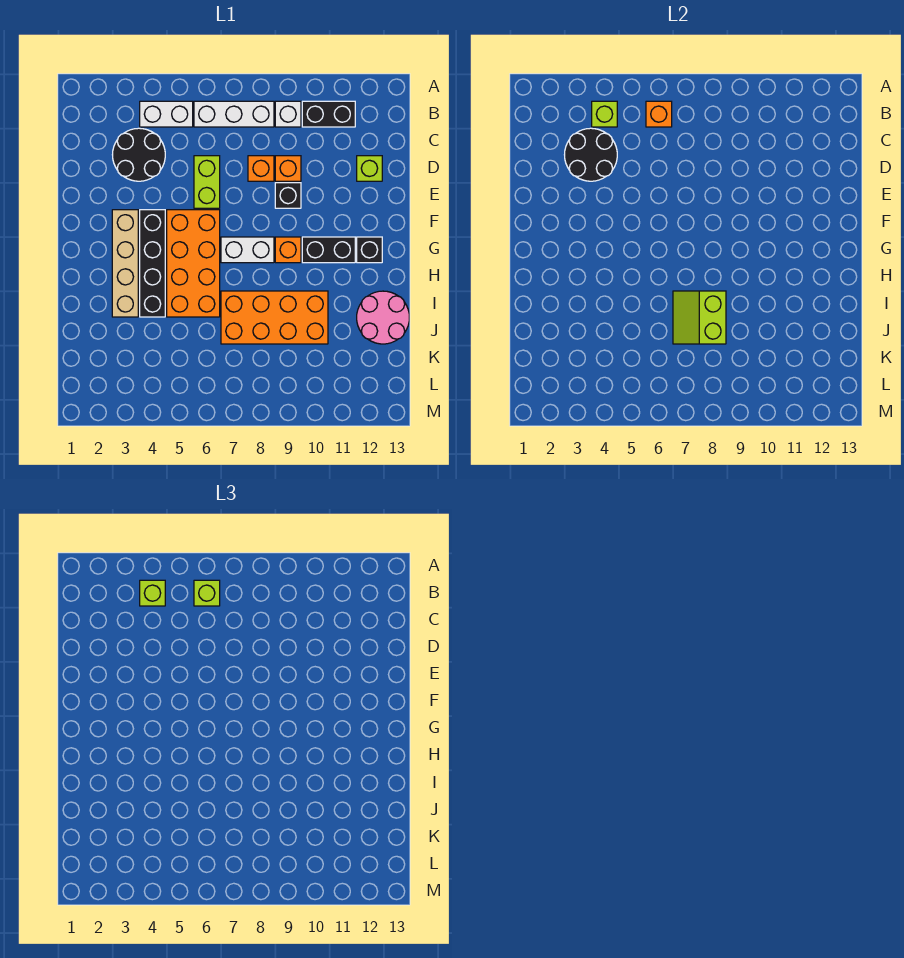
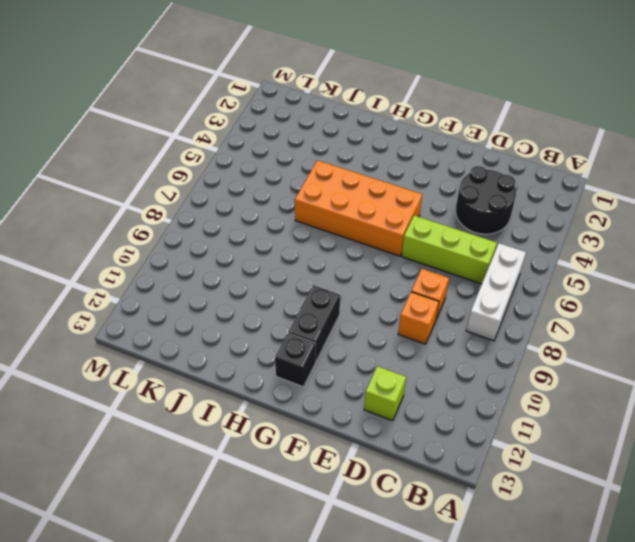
lime 1x3 brick [402,216,497,284] -> lime 1x2 brick [194,156,220,208]
none -> white 1x2 brick [140,101,193,127]
none -> white 1x1 brick [275,101,301,127]
none -> black 1x2 brick [302,101,355,127]

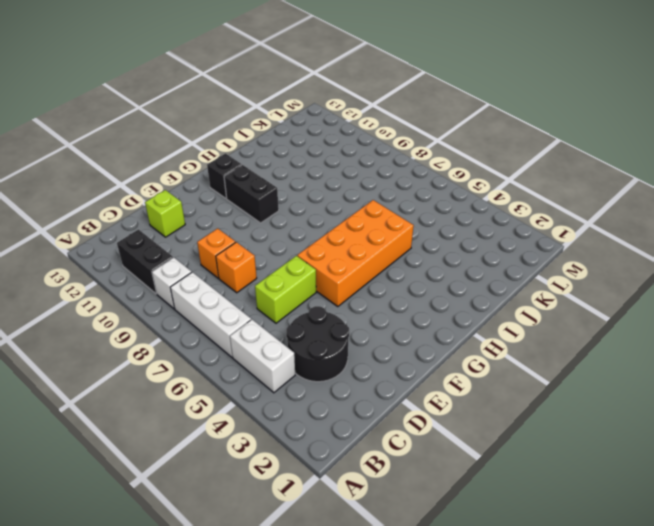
none -> black 1x1 brick [275,183,301,208]
none -> tan 1x4 brick [112,210,138,317]
none -> black 1x4 brick [140,210,165,317]

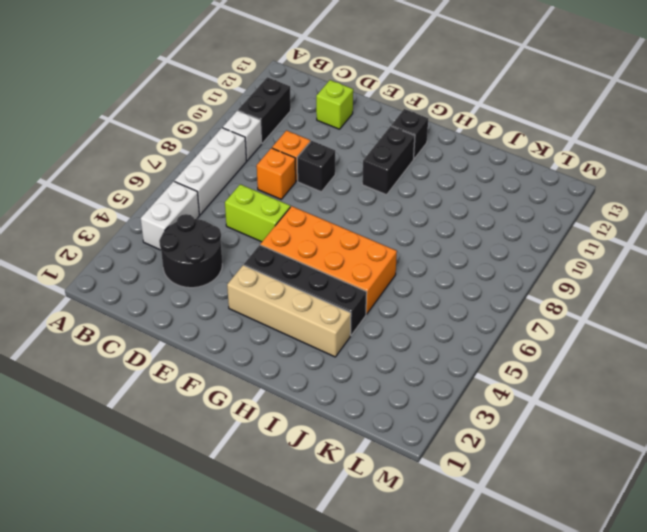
none -> white 1x2 brick [221,237,274,263]
none -> orange 1x1 brick [275,237,301,263]
none -> orange 2x4 brick [221,291,328,344]

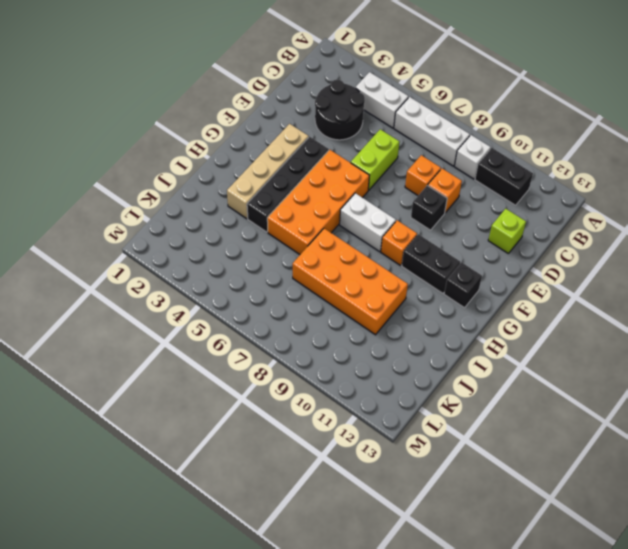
none -> pink 2x2 round brick [357,291,409,344]
none -> lime 1x1 brick [592,101,617,127]
none -> orange 1x1 brick [646,101,672,127]

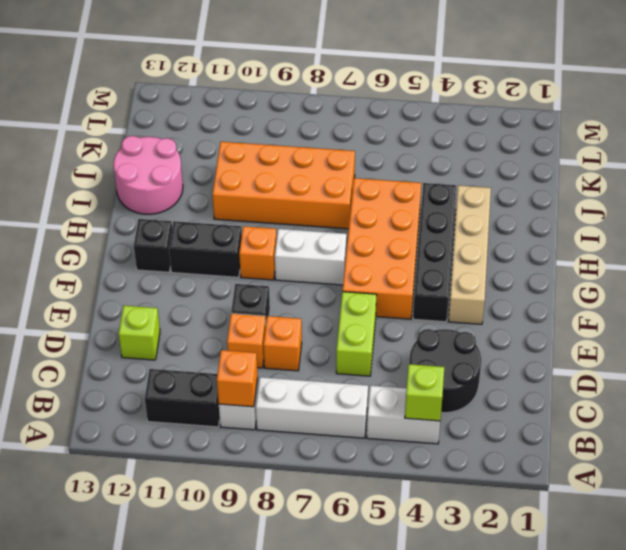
orange 1x1 brick [217,350,258,407] -> orange 1x1 brick moved to [646,101,672,127]
none -> black 2x2 round brick [565,128,617,181]
none -> lime 2x2 slope [673,291,726,344]
none -> lime 1x1 brick [140,580,165,606]

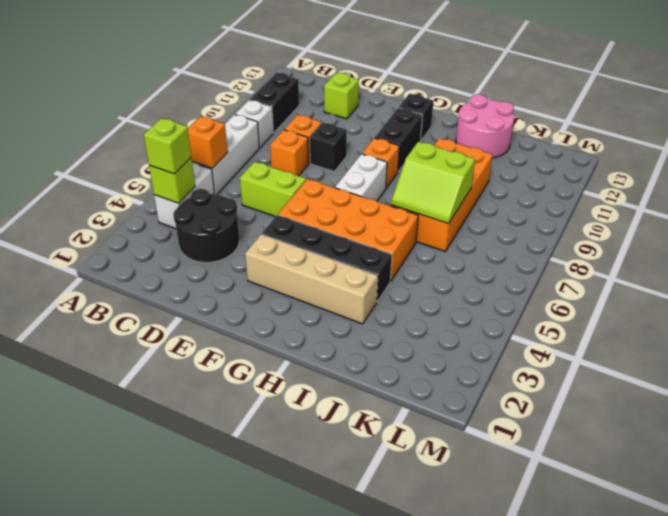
none -> black 2x2 round brick [565,128,617,181]
none -> lime 1x1 brick [194,580,220,606]

